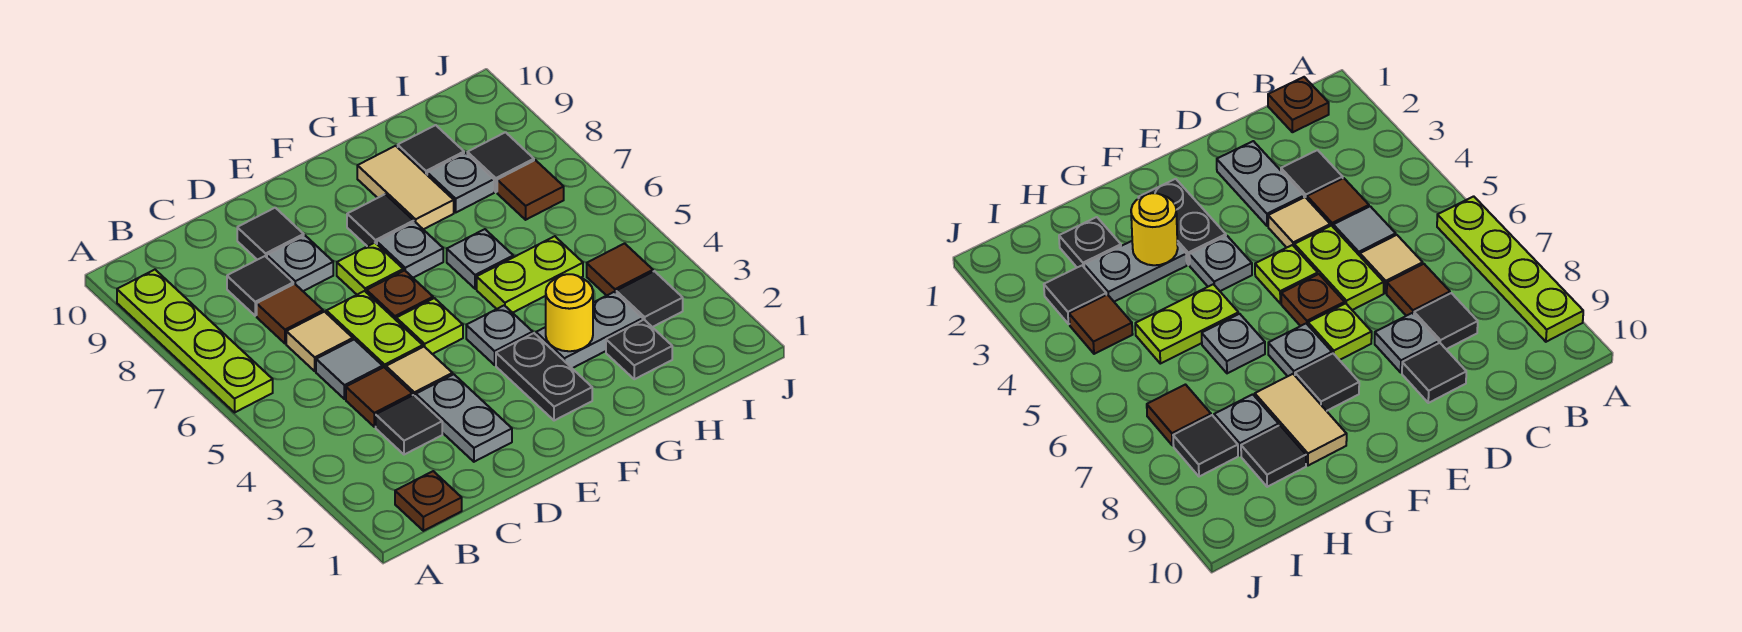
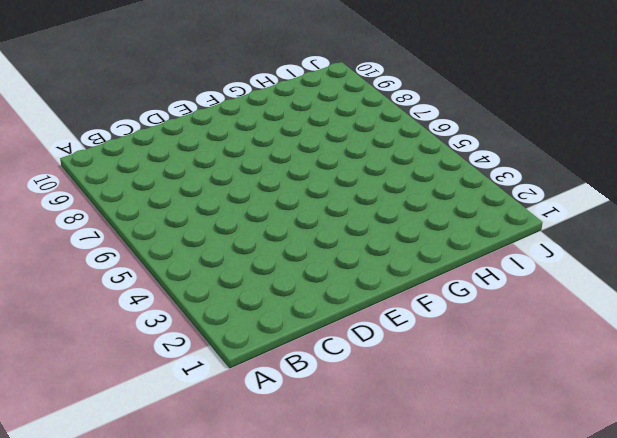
none -> lime 1x4 plate [117,270,273,412]
none -> brown 1x1 plate [395,471,462,531]
none -> black 1x1 tile [376,395,442,455]
none -> brown 1x1 tile [346,367,412,427]

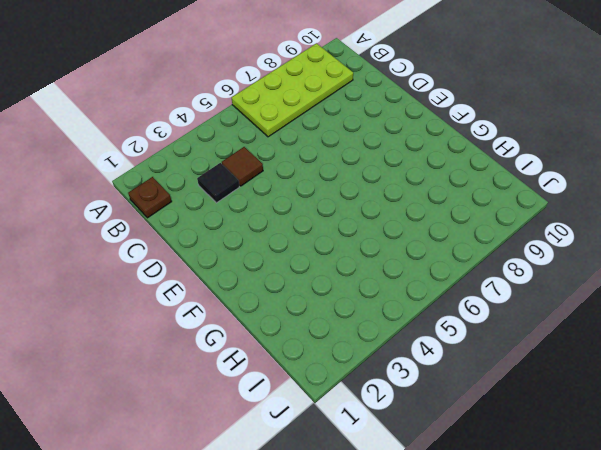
lime 2x4 plate [232,43,353,137] -> lime 1x4 plate [117,270,273,412]
none -> grey 1x1 tile [316,339,383,399]
none -> tan 1x1 tile [286,312,353,371]
none -> brown 1x1 tile [257,284,323,343]
none -> black 1x1 tile [227,256,293,316]

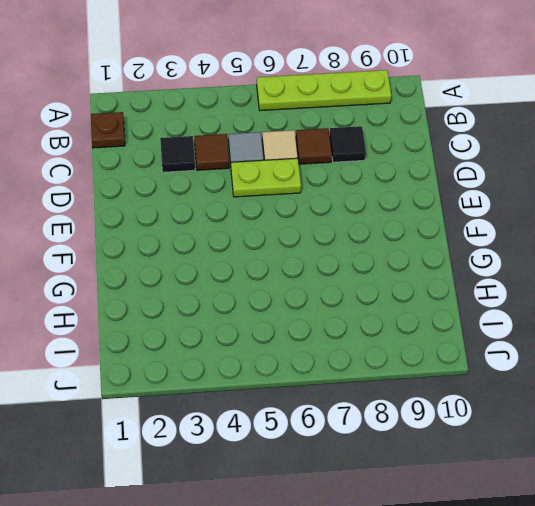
none -> grey 1x2 plate [416,374,512,462]
none -> tan 1x1 tile [386,347,453,396]
none -> grey 1x1 plate [267,236,333,291]
none -> black 1x1 tile [237,208,304,260]

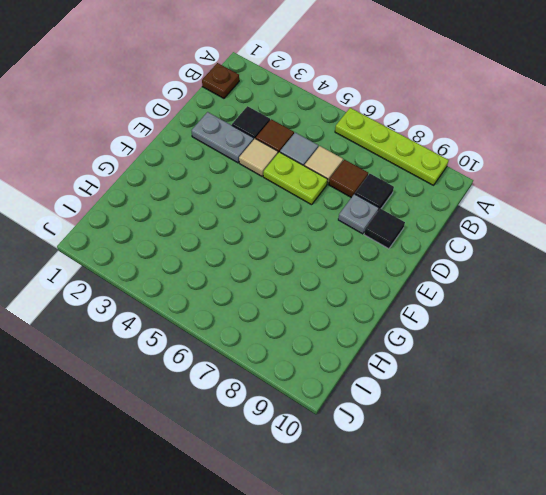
none -> lime 1x1 plate [396,298,463,354]
none -> brown 1x1 plate [367,270,433,320]
none -> lime 1x1 plate [337,243,403,295]
none -> black 1x2 plate [496,333,592,421]

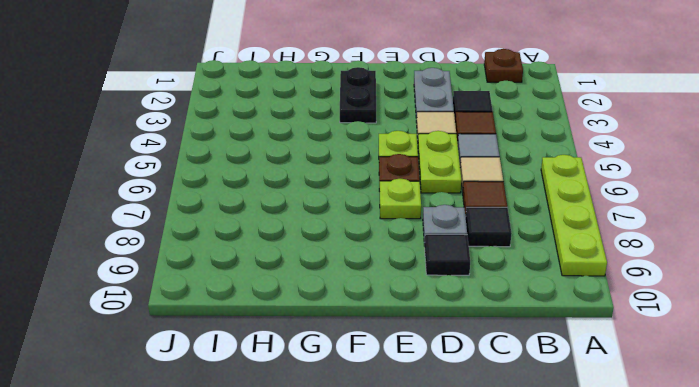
none -> grey 1x1 plate [466,305,533,365]
none -> grey 1x1 plate [377,222,443,278]
none -> black 1x1 tile [347,194,414,246]
none -> grey 1x2 plate [536,292,643,368]

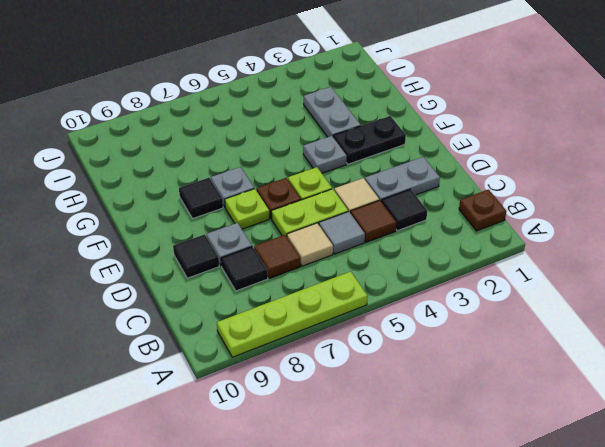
none -> lime 1x2 plate [477,236,583,313]
none -> grey 1x1 plate [447,229,513,289]
none -> tan 1x2 tile [357,146,454,229]
none -> black 1x1 plate [606,320,672,379]

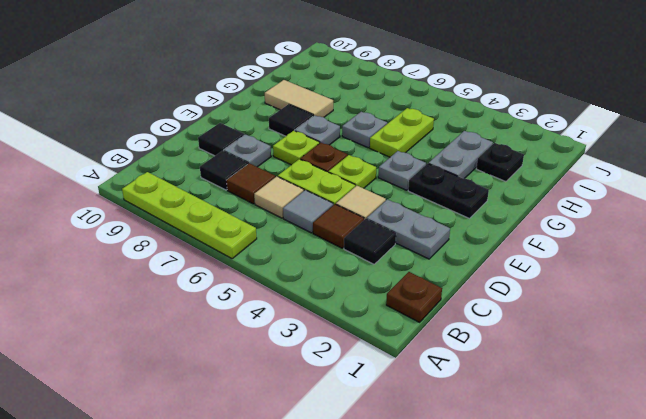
none -> grey 1x1 plate [427,153,494,212]
none -> black 1x1 tile [398,125,464,174]
none -> black 1x1 tile [616,271,683,327]
none -> brown 1x1 tile [587,243,653,296]

